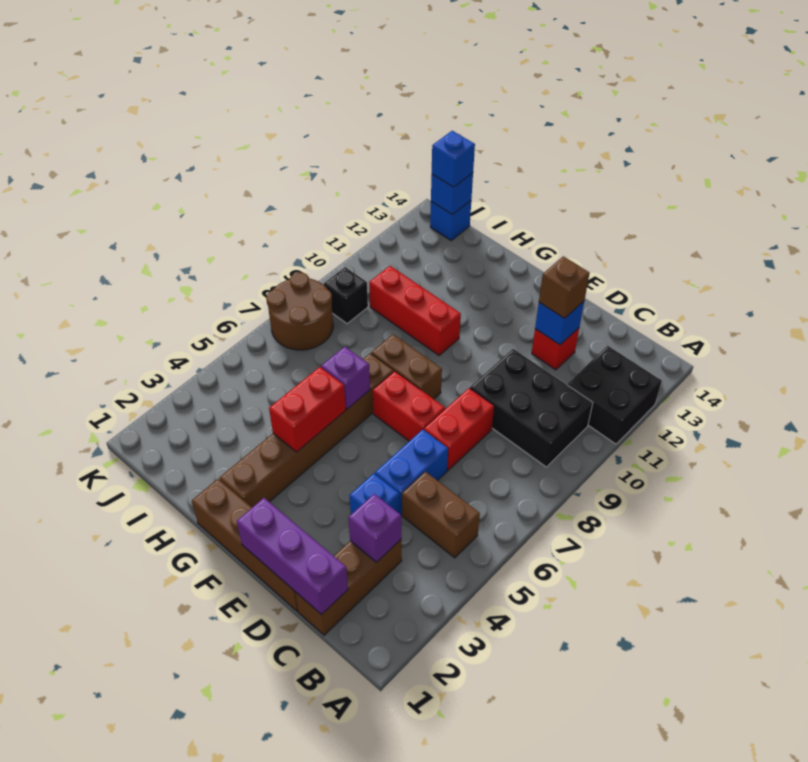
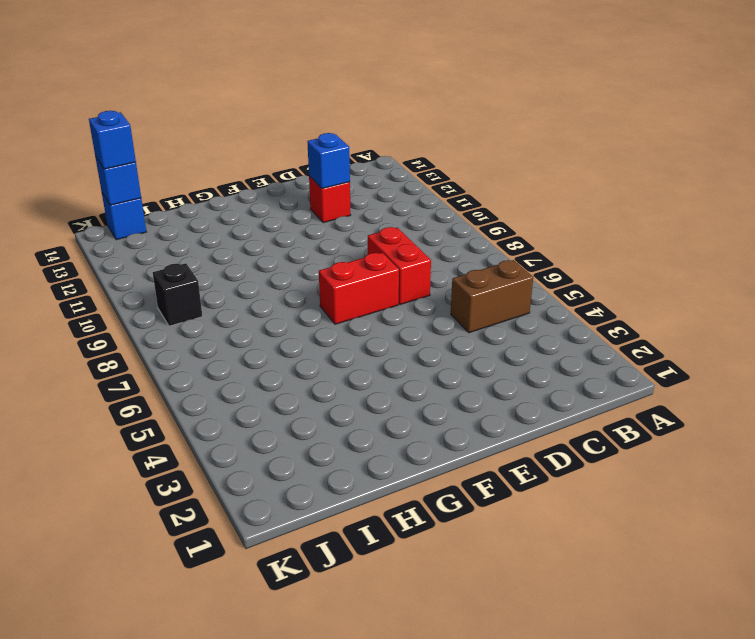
none -> black 2x2 brick [567,346,662,444]
none -> black 2x3 brick [470,349,593,467]
none -> brown 1x3 brick [295,540,402,635]

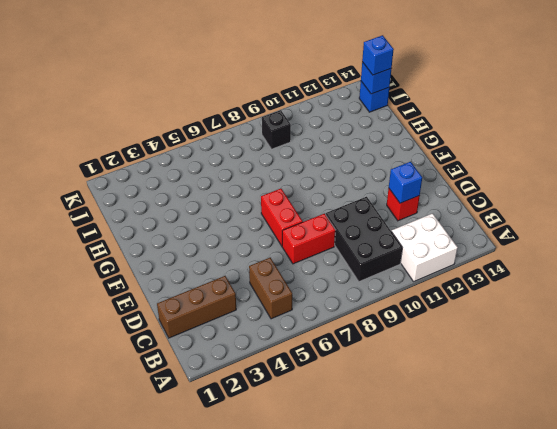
white 2x2 brick [392,213,458,281] -> black 2x2 brick [567,346,662,444]
none -> brown 1x4 brick [192,479,298,611]
none -> blue 1x1 brick [349,473,399,514]
none -> blue 1x2 brick [375,430,448,515]

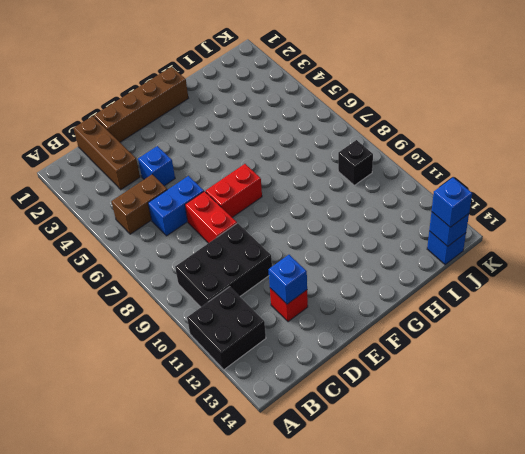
blue 1x2 brick [148,176,204,236] -> blue 1x2 brick turned to [375,430,448,515]
none -> brown 1x2 brick [371,334,442,399]
none -> brown 1x6 brick [220,353,394,507]
none -> red 1x3 brick [369,266,461,355]

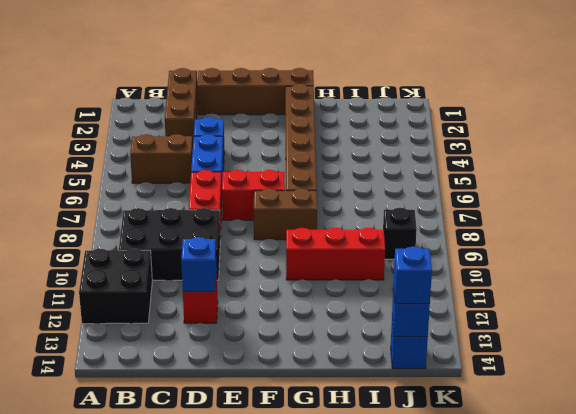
none -> brown 2x2 round brick [266,272,333,350]
none -> purple 1x3 brick [237,498,348,615]
none -> purple 1x1 brick [348,494,401,562]

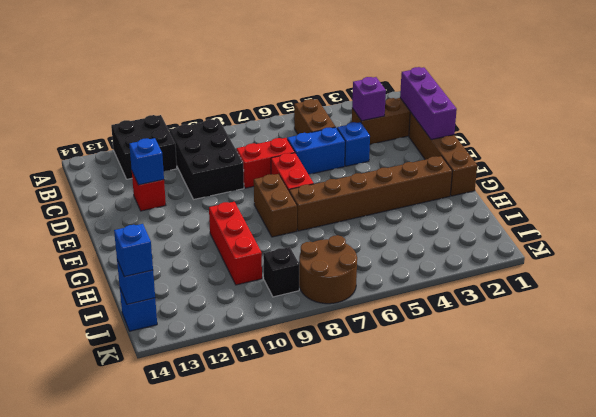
none -> red 1x2 brick [269,367,346,452]
none -> purple 1x1 brick [321,347,370,409]
none -> brown 1x1 brick [539,256,590,318]

